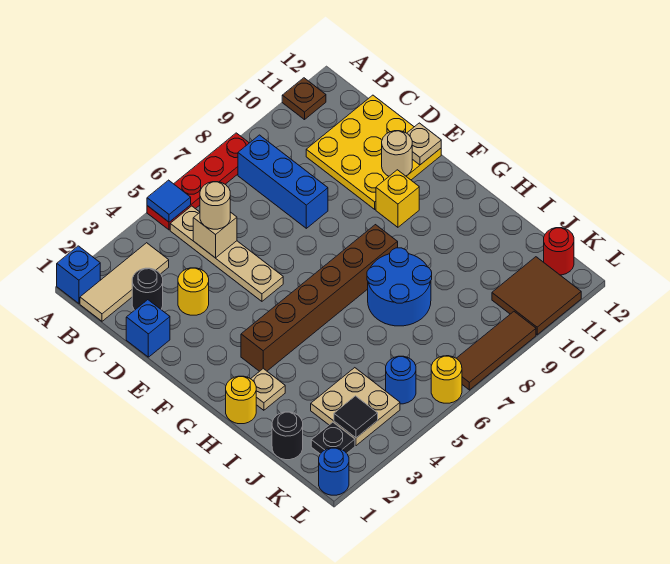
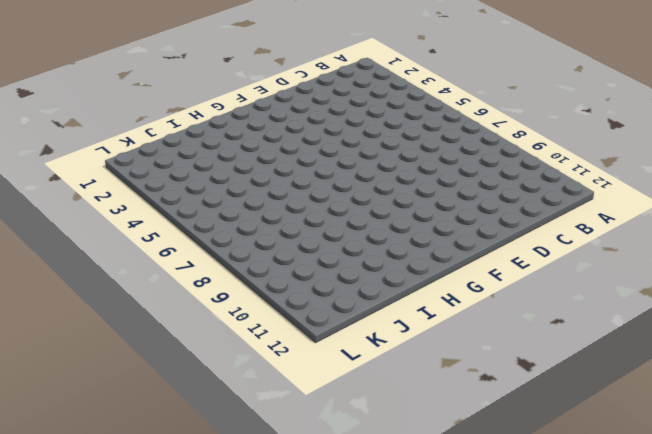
none -> blue 1x1 brick [57,246,100,303]
none -> red 1x4 plate [147,133,249,230]
none -> brown 1x1 plate [282,78,326,120]
none -> tan 1x3 tile [80,243,169,321]

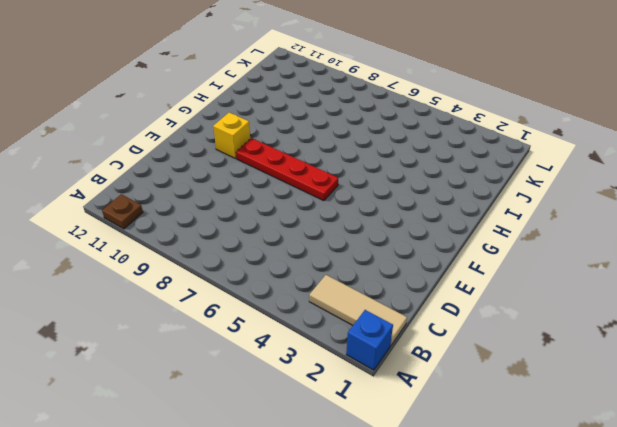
red 1x4 plate [236,138,338,201] -> red 1x4 plate moved to [147,133,249,230]
none -> tan 1x4 plate [170,206,283,301]
none -> blue 1x3 brick [238,135,328,228]
none -> black 1x1 round brick [132,268,163,310]
none -> yellow 3x3 plate [306,95,441,209]

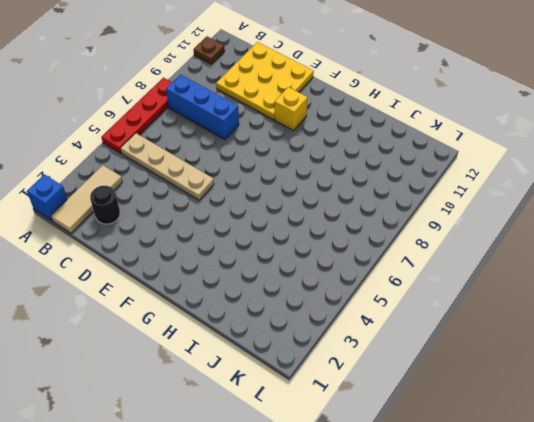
none -> blue 1x1 brick [126,300,170,357]
none -> yellow 1x1 round brick [178,268,209,315]
none -> brown 1x6 brick [241,225,398,371]
none -> yellow 1x1 round brick [226,376,256,424]

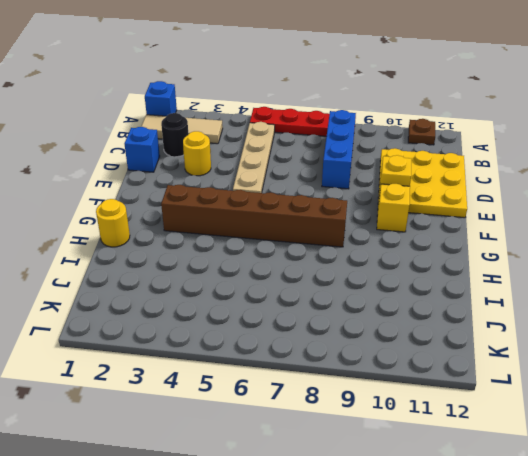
yellow 1x1 brick [379,155,411,196] -> none
none -> tan 1x1 plate [251,369,285,410]
none -> blue 2x2 round brick [367,248,432,326]
none -> black 1x1 round brick [272,412,303,460]
none -> tan 2x2 plate [311,368,400,446]

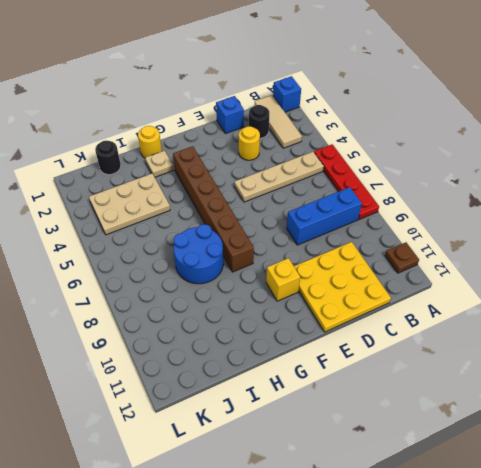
tan 2x3 plate [89,173,170,235] -> tan 2x2 plate [311,368,400,446]
none -> black 1x1 plate [311,422,355,454]
none -> blue 1x1 round brick [386,356,416,404]
none -> brown 2x2 tile [492,257,581,335]
none -> red 1x1 round brick [544,228,574,275]

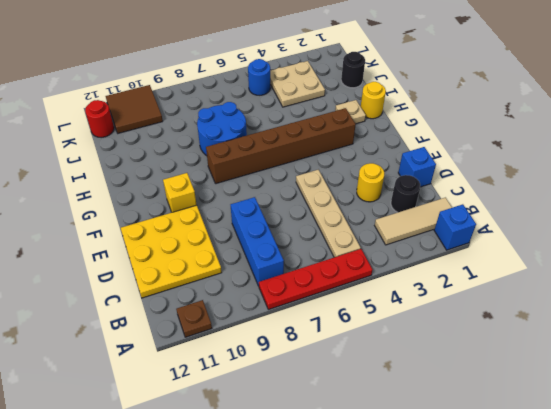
none -> black 1x1 plate [311,422,355,454]
none -> blue 1x1 round brick [319,448,349,495]
none -> yellow 1x1 round brick [431,356,462,403]
none -> brown 1x3 tile [456,312,536,390]

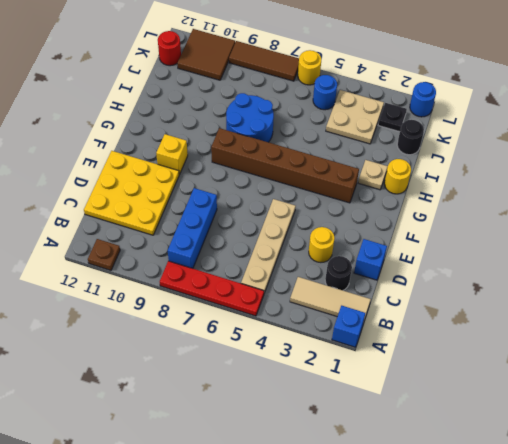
none -> blue 1x1 tile [147,180,191,222]
none -> tan 1x1 brick [193,212,237,258]
none -> tan 1x1 round brick [382,131,412,176]
none -> tan 1x1 plate [407,123,441,165]

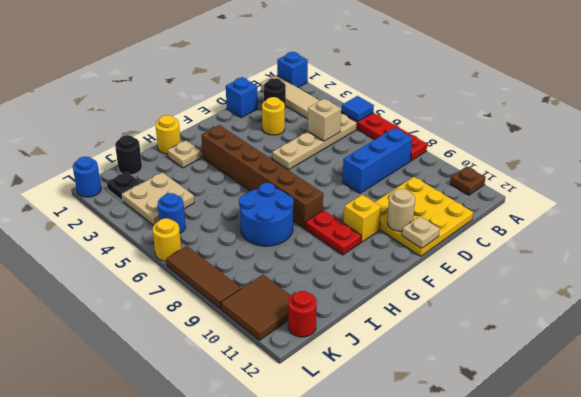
red 1x2 plate [306,210,361,255] -> none
none -> black 1x1 tile [334,396,378,438]
none -> tan 1x1 round brick [200,182,230,229]

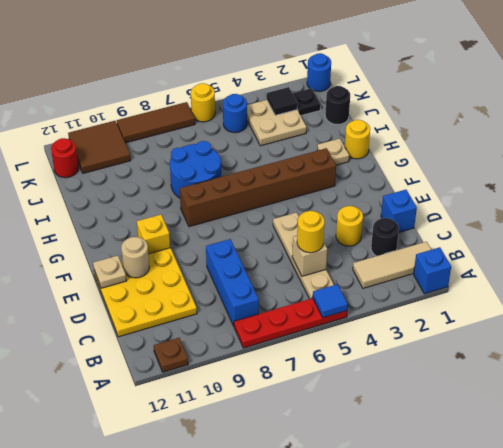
yellow 1x1 round brick [297,211,325,253] -> tan 1x1 round brick [200,182,230,229]

